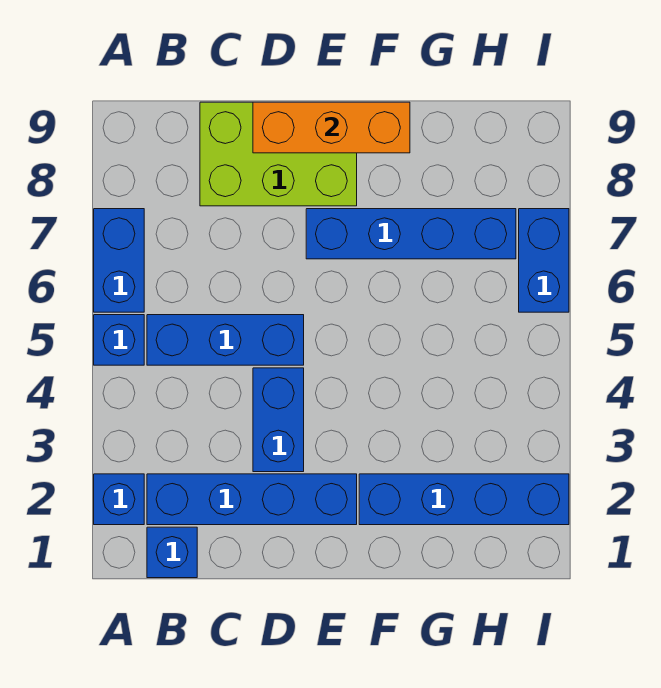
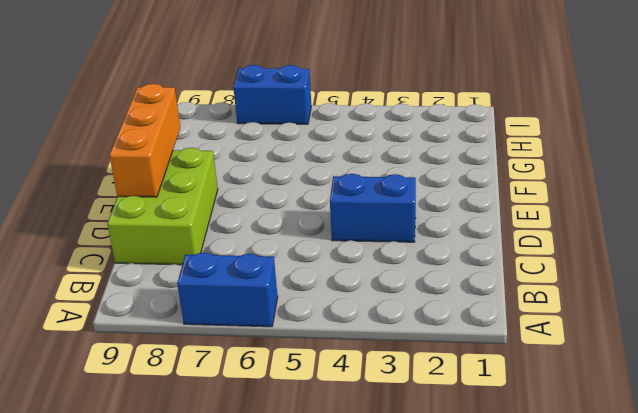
none -> blue 1x1 brick [94,474,144,525]
none -> blue 1x1 brick [94,315,144,365]
none -> blue 1x1 brick [147,527,197,578]

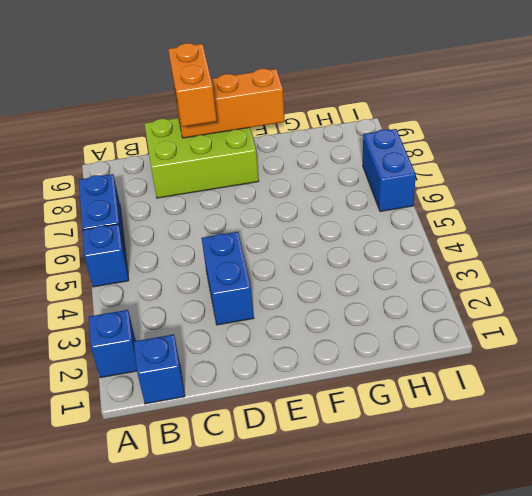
orange 1x2 brick [168,43,217,127] -> none
none -> blue 1x4 brick [147,474,357,525]
none -> blue 1x3 brick [147,315,304,365]
none -> blue 1x4 brick [306,209,516,259]

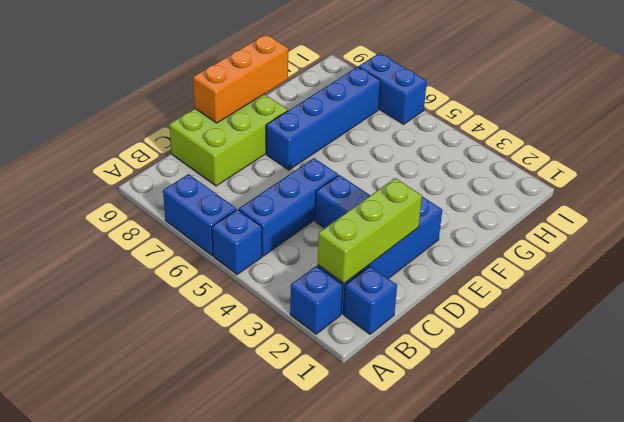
lime 1x3 brick [318,178,422,283] -> none
none -> blue 1x4 brick [359,474,569,525]

